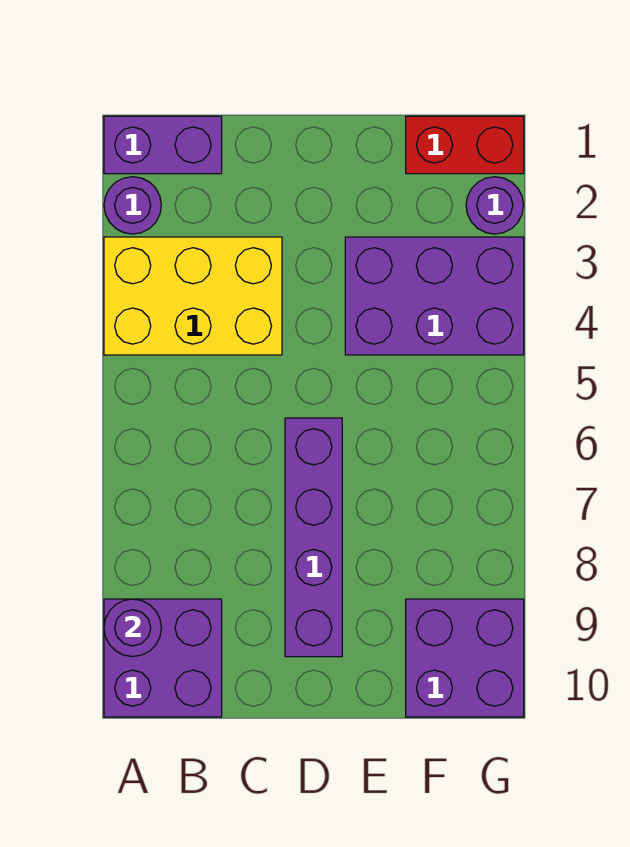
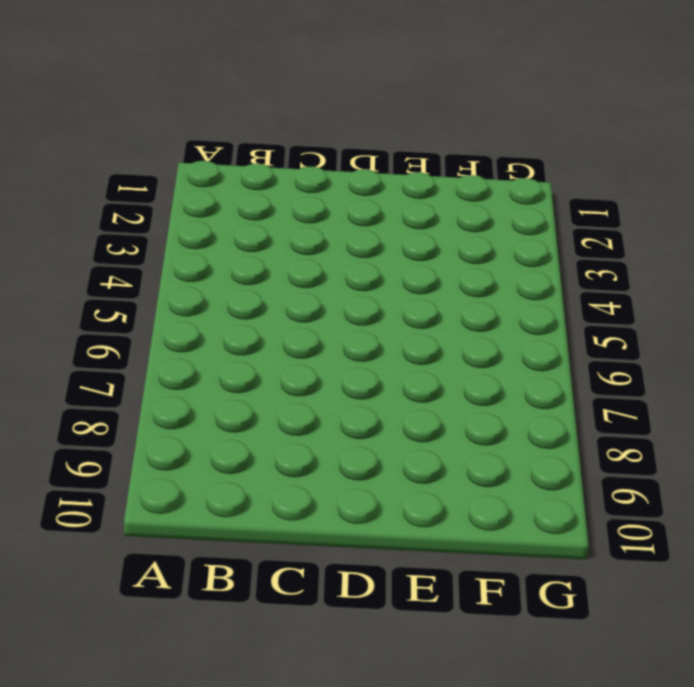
none -> purple 1x2 brick [104,116,222,174]
none -> purple 1x1 round brick [104,177,161,234]

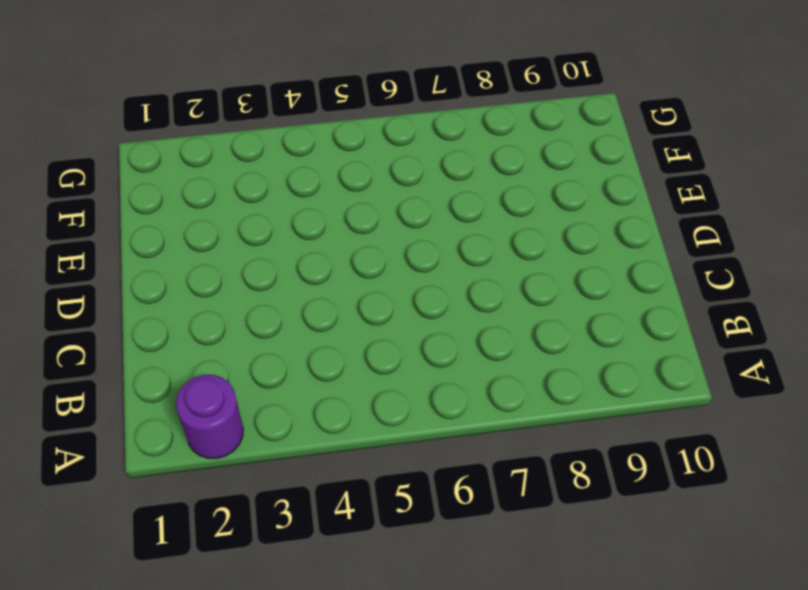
none -> purple 1x2 brick [104,116,222,174]
none -> yellow 2x3 brick [104,237,282,355]

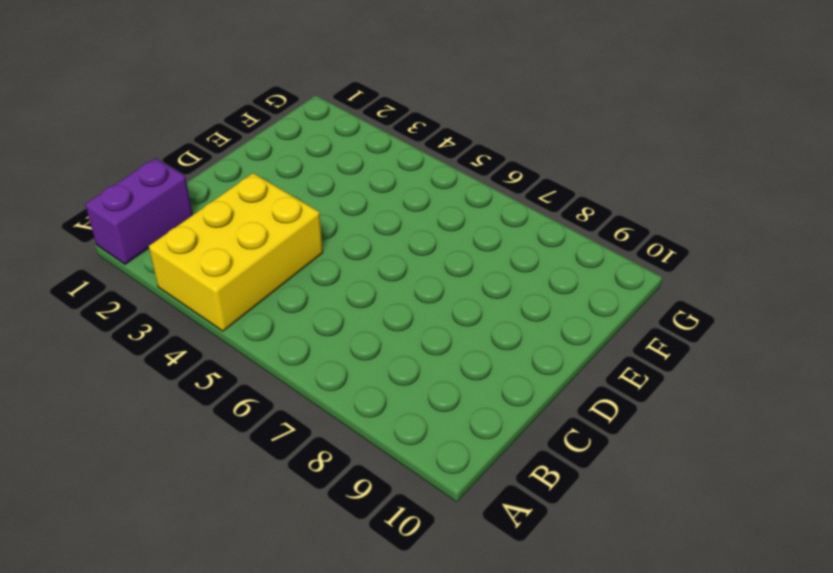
none -> purple 1x1 round brick [104,177,161,234]
none -> purple 2x2 brick [104,599,222,717]

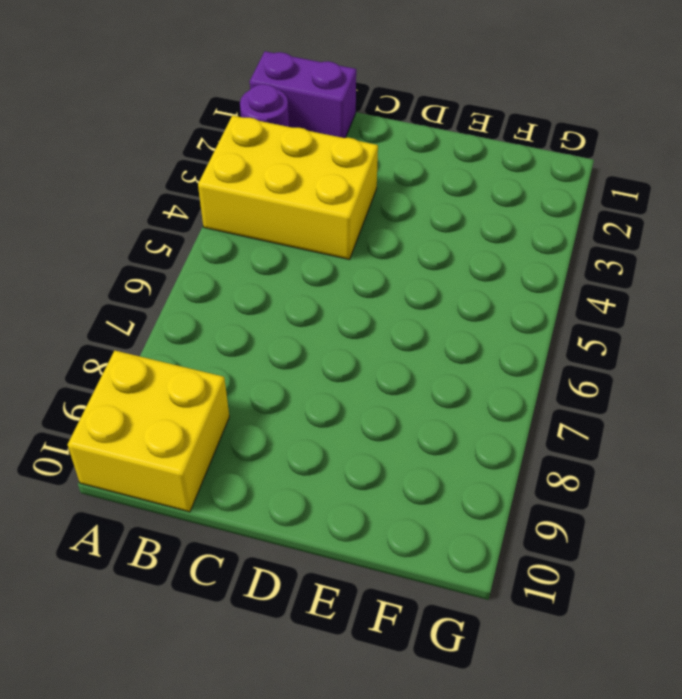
yellow 2x2 brick [68,351,229,512] -> purple 2x2 brick [104,599,222,717]
none -> purple 1x4 brick [285,418,342,657]
none -> purple 2x3 brick [345,237,524,355]

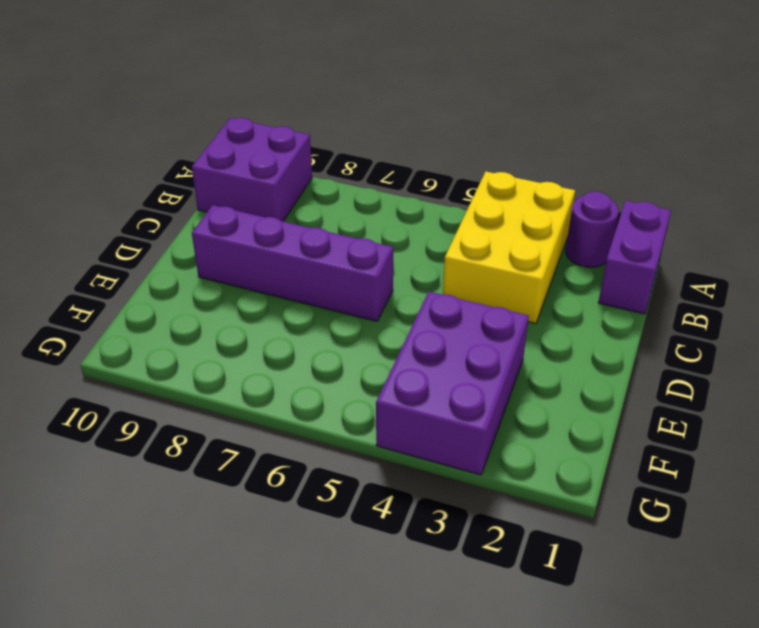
none -> red 1x2 brick [406,116,524,174]
none -> purple 2x2 brick [406,599,524,717]

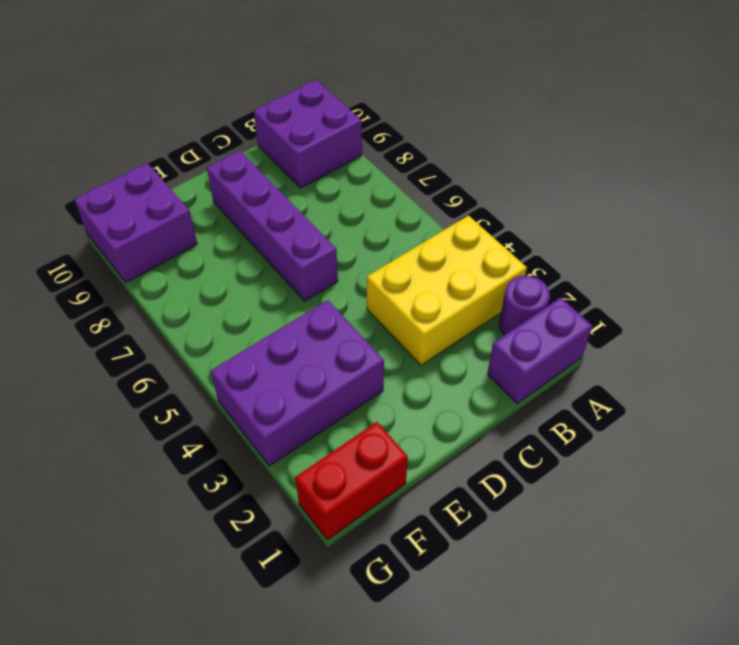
none -> purple 1x1 round brick [466,177,524,234]
none -> purple 1x1 round brick [104,599,161,657]

